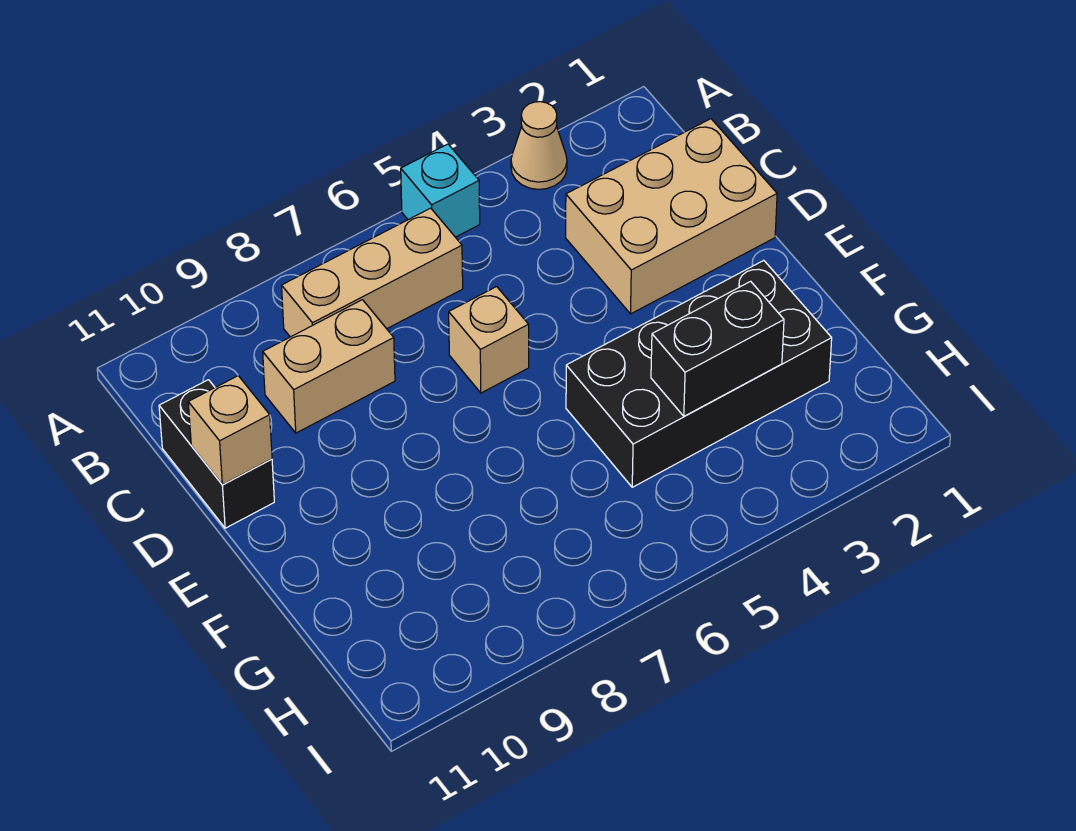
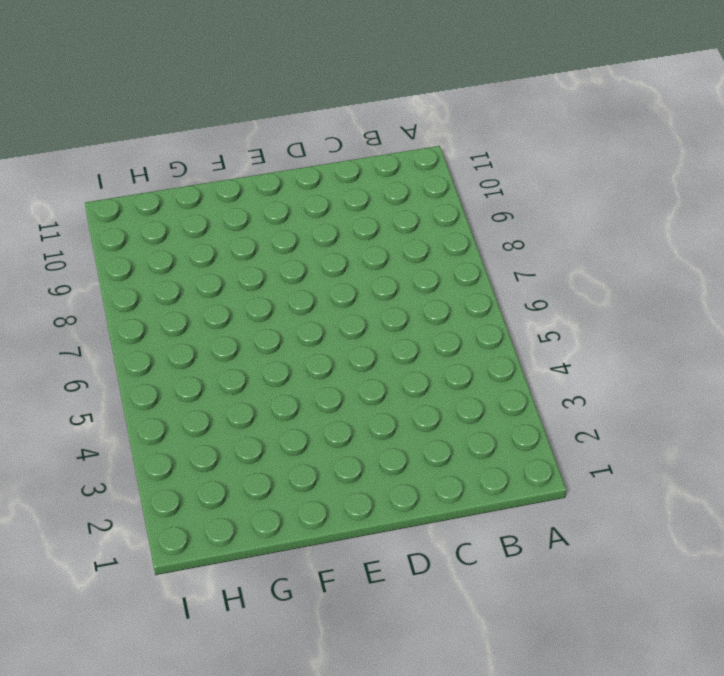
none -> tan 1x1 cone [511,102,567,189]
none -> cyan 1x1 brick [401,144,480,237]

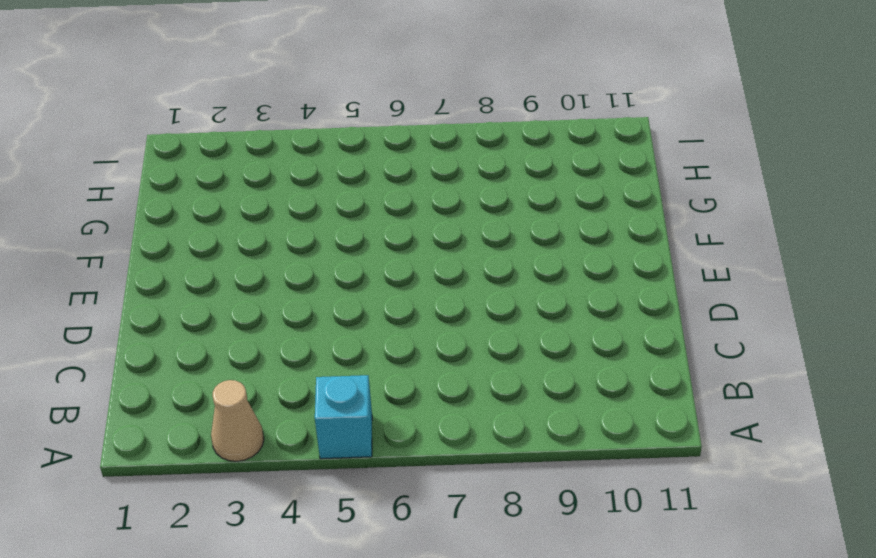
none -> tan 1x3 brick [282,208,463,337]
none -> tan 2x3 brick [566,119,777,314]

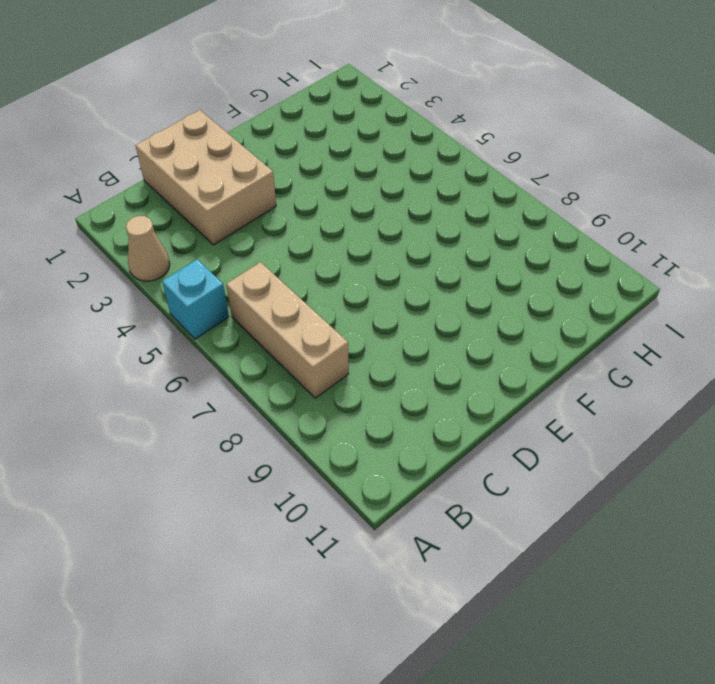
none -> tan 1x2 brick [263,300,395,433]
none -> black 1x2 brick [159,380,274,528]

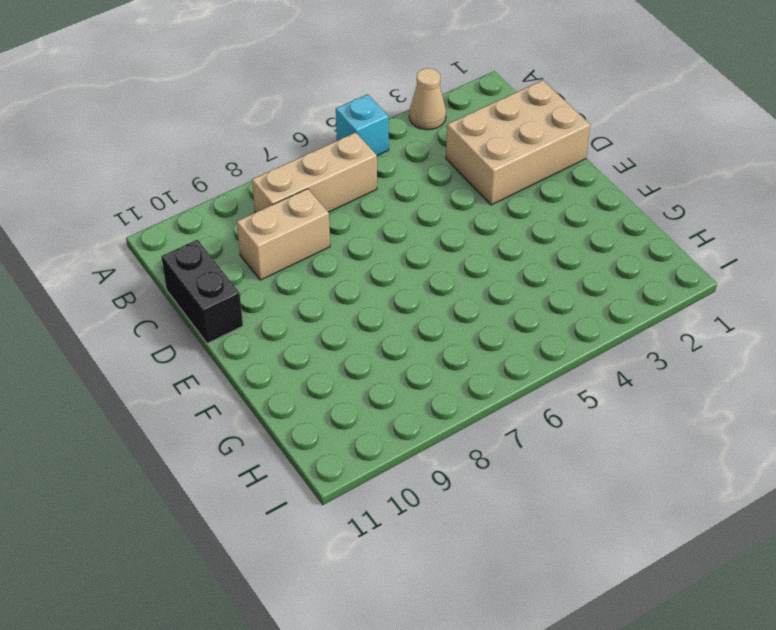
none -> tan 1x1 brick [449,287,529,393]
none -> black 2x4 brick [566,260,832,487]

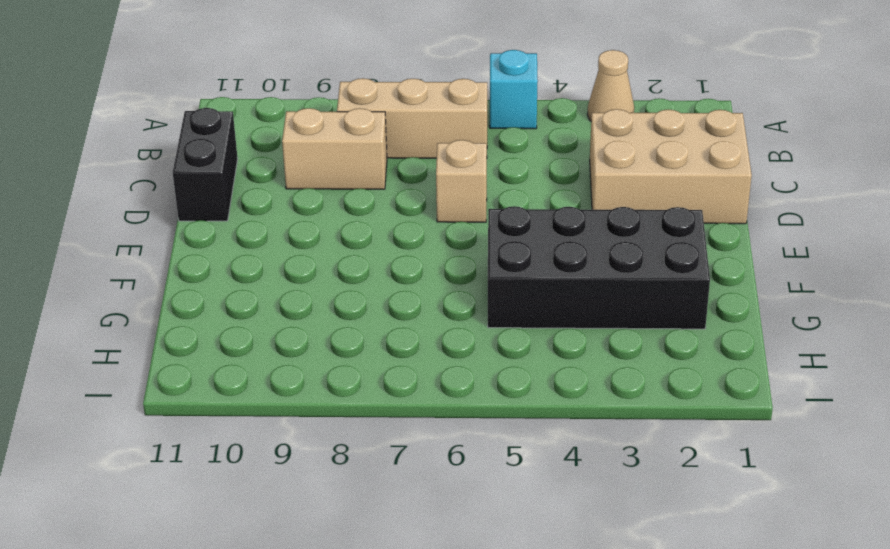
none -> tan 1x1 brick [188,376,272,485]
none -> black 1x2 brick [651,281,784,416]

